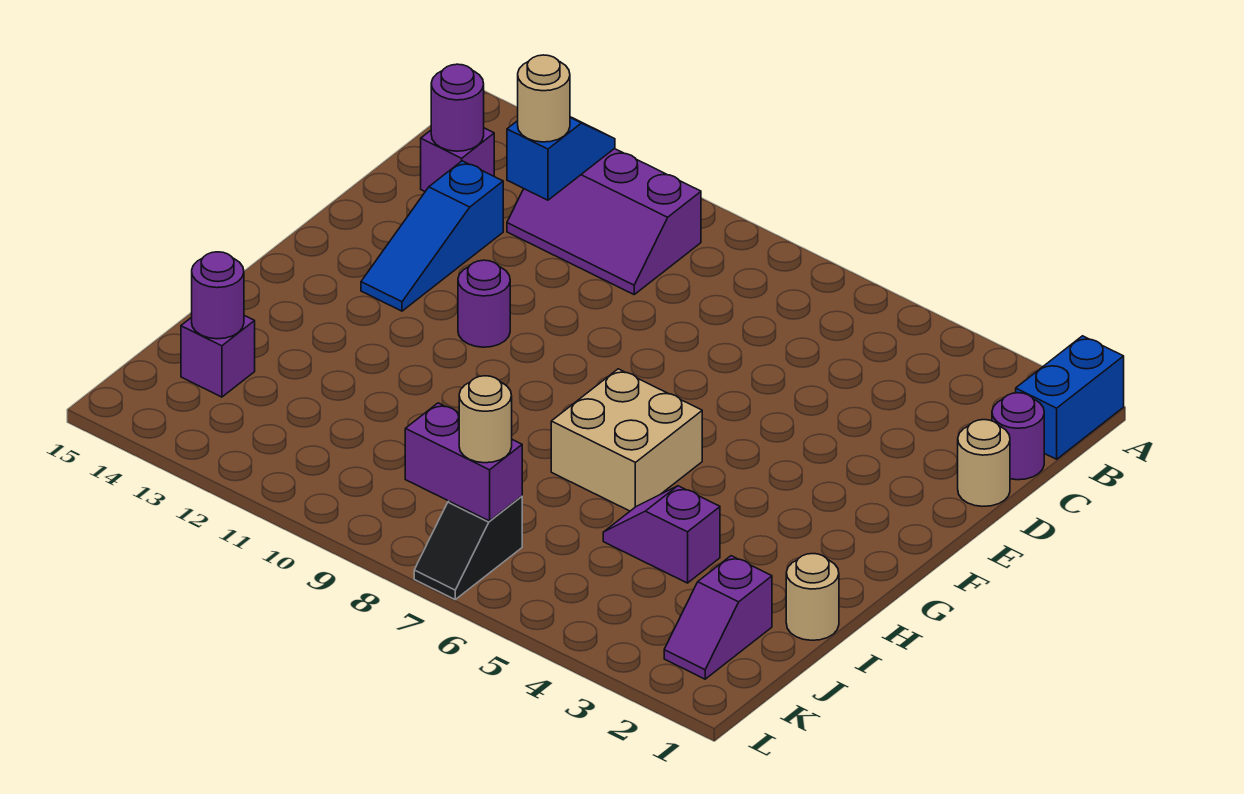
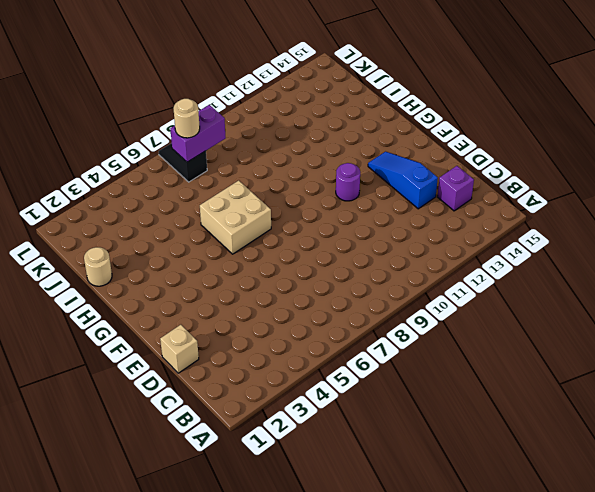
tan 1x1 brick [160,325,199,373] -> tan 1x1 round brick [958,420,1010,506]
none -> blue 1x2 brick [1016,336,1124,459]
none -> purple 2x3 slope [507,149,701,294]
none -> purple 1x1 round brick [992,393,1044,480]

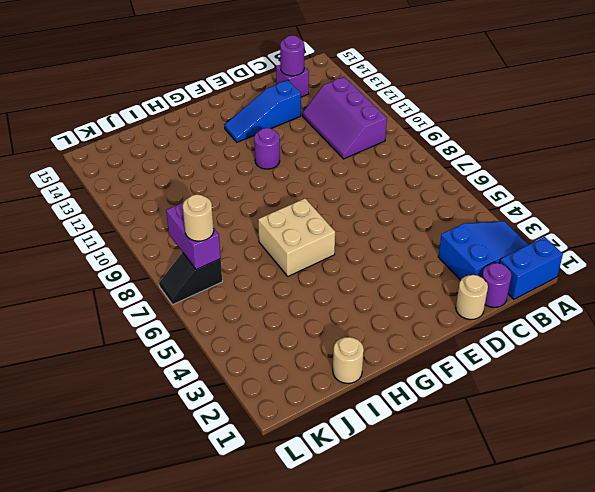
blue 2x3 slope [438,221,529,280] -> none
none -> purple 1x2 slope [603,486,720,583]
none -> purple 1x2 slope [664,556,772,679]
none -> purple 1x1 brick [181,316,255,397]

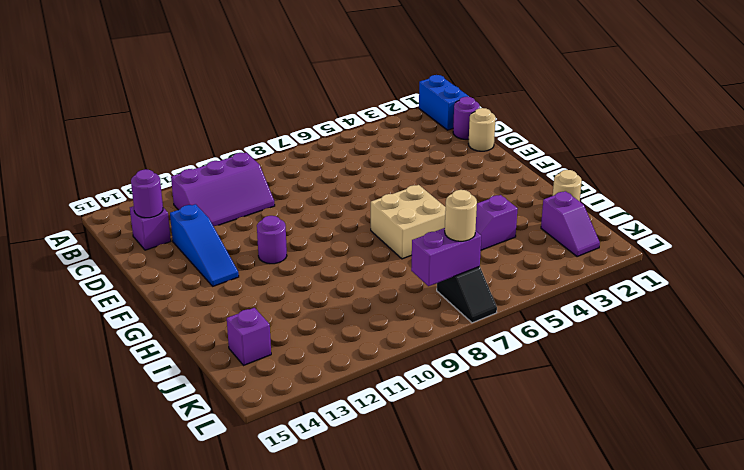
none -> blue 1x2 slope [507,117,615,200]
none -> purple 1x1 round brick [192,252,244,339]
none -> tan 1x1 round brick [518,55,570,142]

